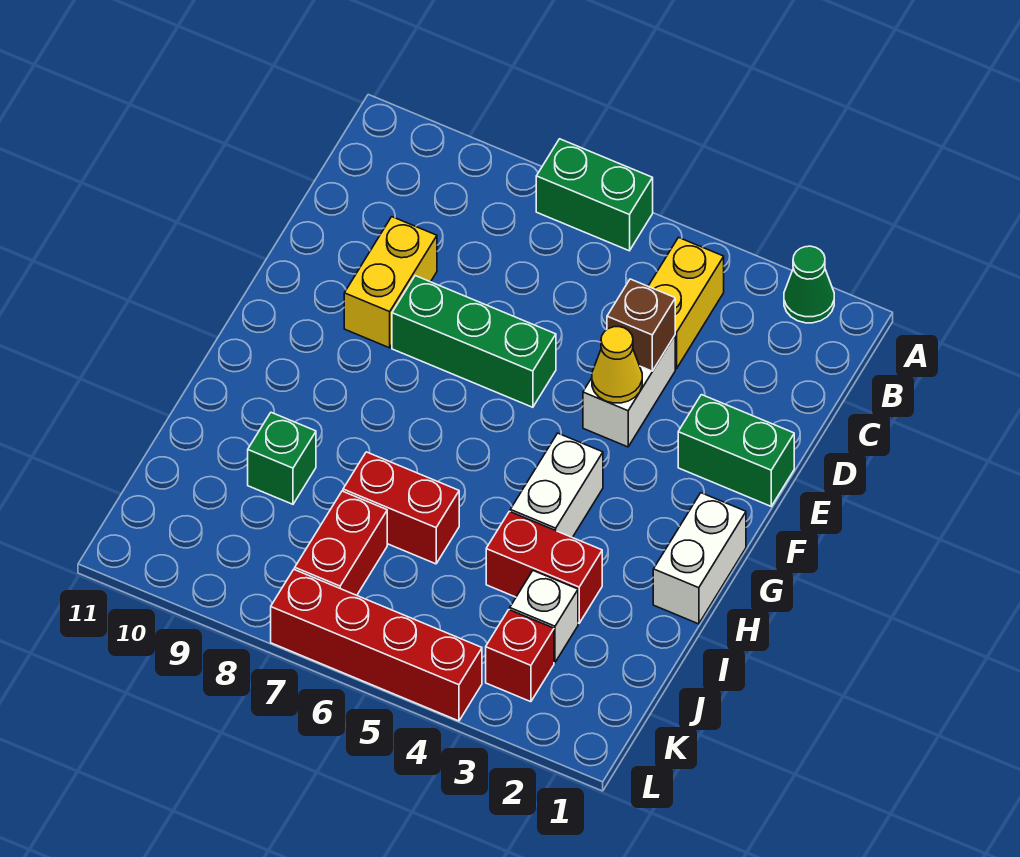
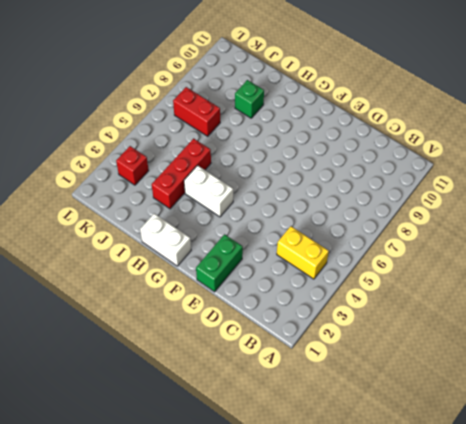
red 1x3 brick [152,138,211,209] -> red 1x2 brick [486,511,602,623]
none -> green 1x1 cone [784,246,834,323]
none -> green 1x2 brick [536,139,653,251]
none -> white 1x2 brick [583,336,675,447]

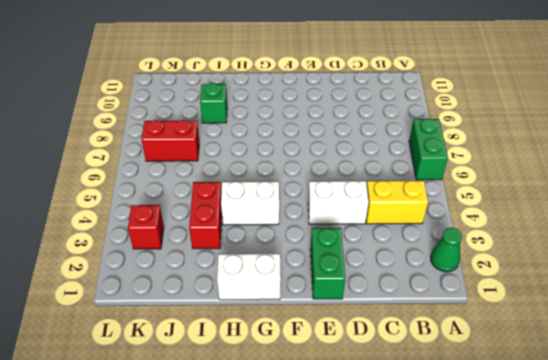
none -> yellow 1x2 brick [344,217,437,348]
none -> green 1x3 brick [392,276,556,407]
none -> red 1x2 brick [343,452,459,564]

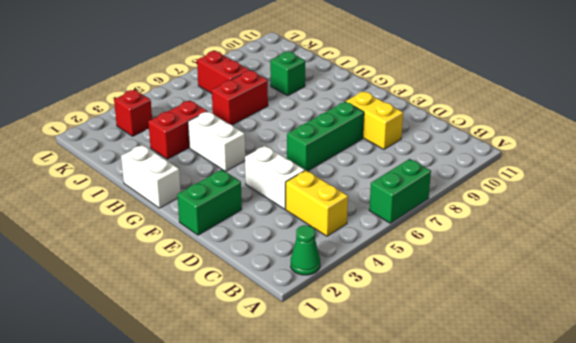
none -> white 1x1 brick [510,571,578,662]
none -> red 1x4 brick [271,569,482,721]
none -> brown 1x1 brick [607,279,675,371]

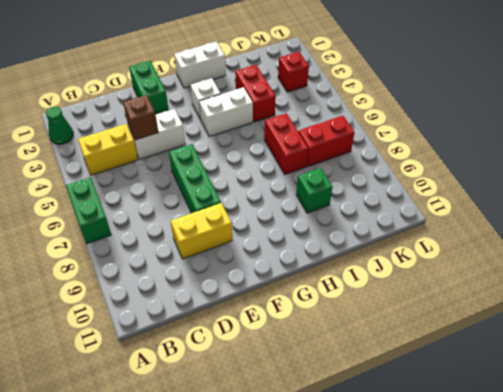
white 1x1 brick [191,78,221,120] -> white 1x1 brick moved to [510,571,578,662]
none -> red 1x4 brick [271,569,482,721]
none -> yellow 1x1 cone [592,327,642,403]

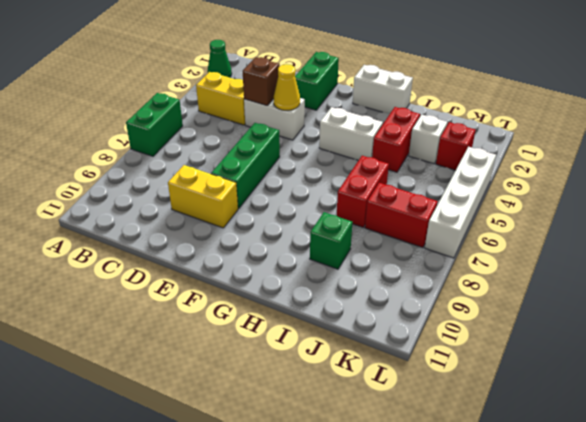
white 1x4 brick [425,147,496,258] -> red 1x4 brick [271,569,482,721]

